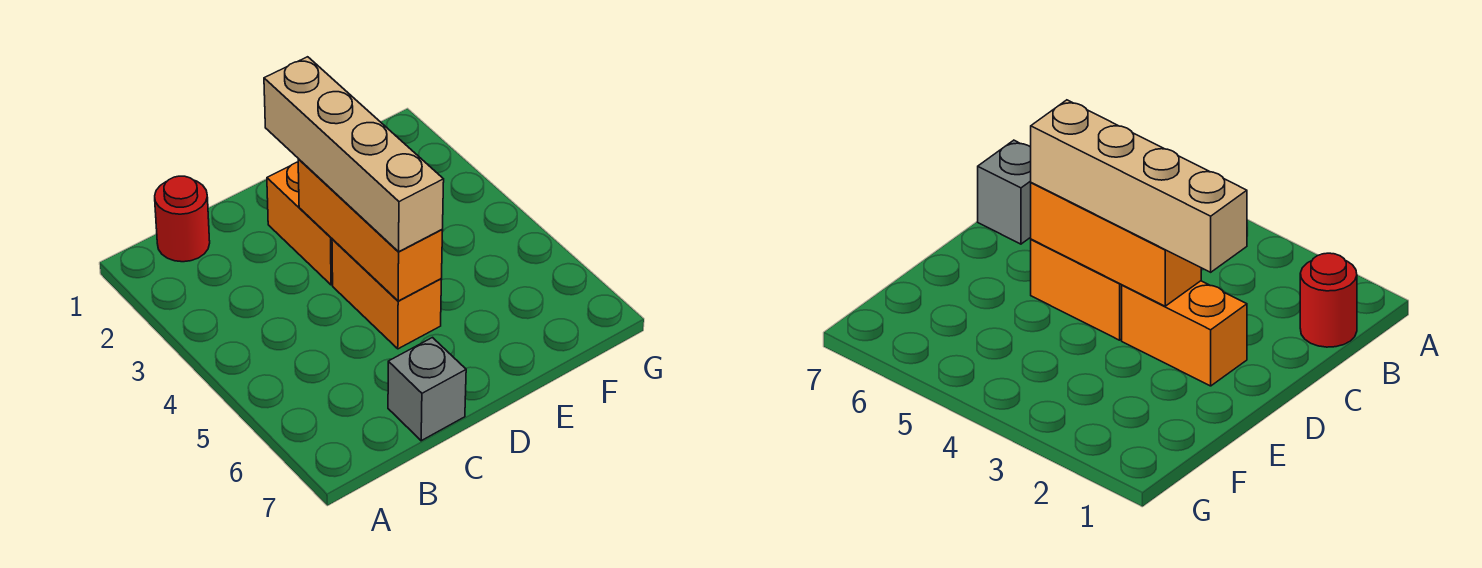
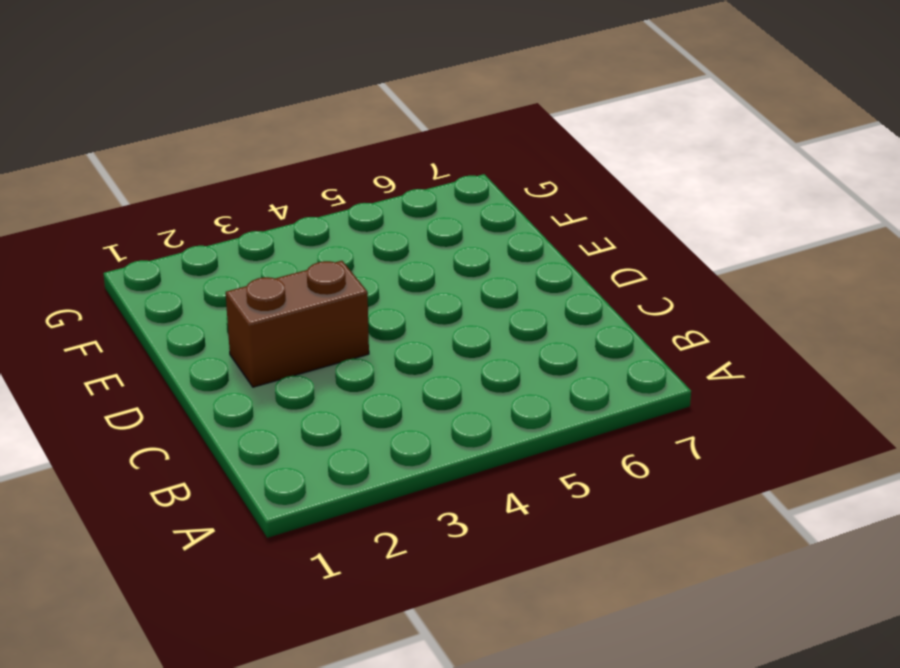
brown 1x2 brick [226,261,369,387] -> orange 1x2 brick [267,162,333,285]
none -> red 1x1 round brick [155,176,210,262]
none -> grey 1x1 brick [388,338,466,441]

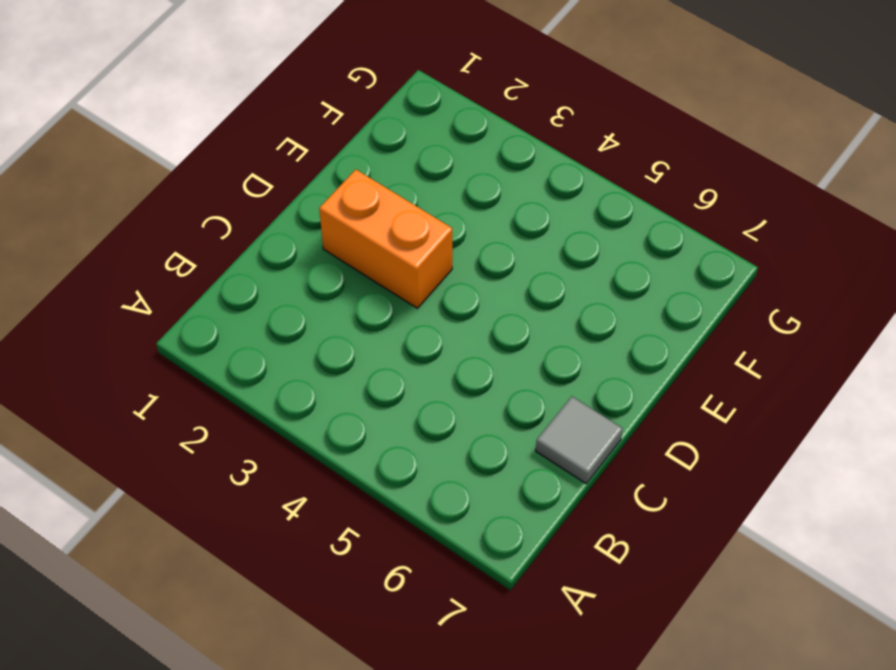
grey 1x1 tile [536,396,623,484] -> grey 1x1 brick [388,338,466,441]
none -> red 1x1 round brick [155,176,210,262]
none -> orange 1x2 brick [332,239,442,349]

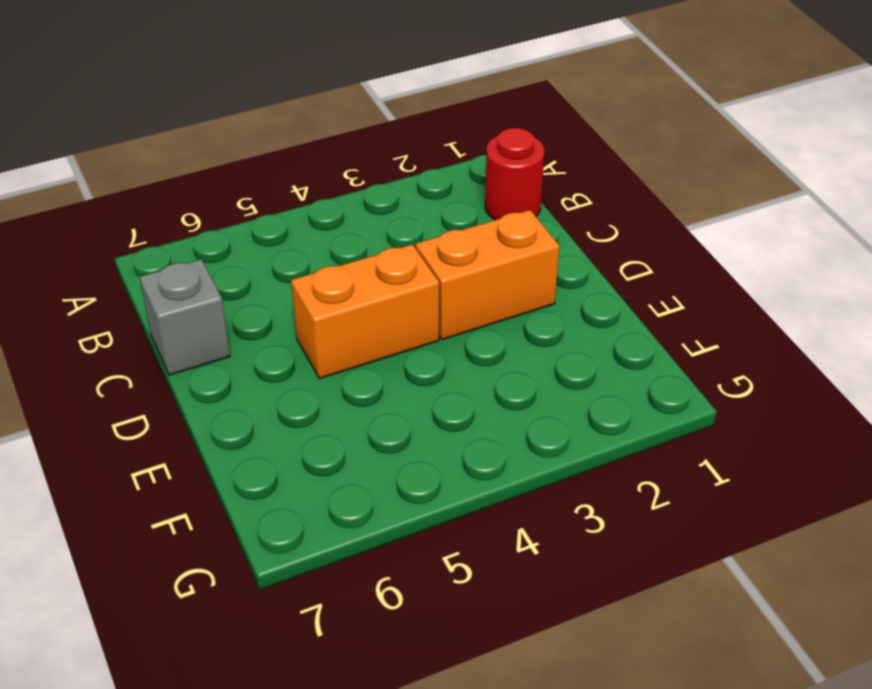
none -> orange 1x3 brick [298,159,443,301]
none -> tan 1x4 brick [264,57,444,252]

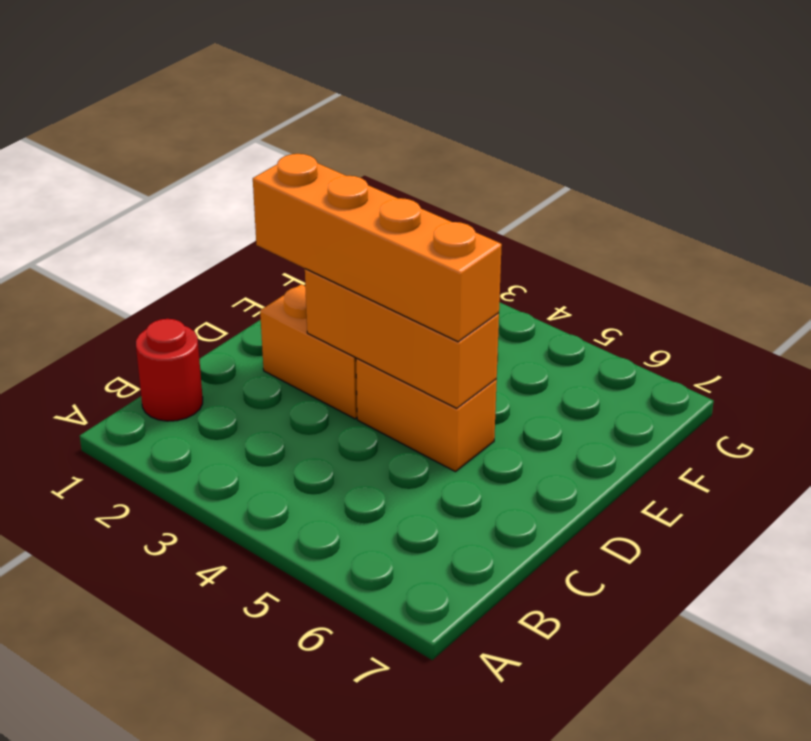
orange 1x4 brick [253,154,502,342] -> tan 1x4 brick [264,57,444,252]
none -> grey 1x1 brick [388,338,466,441]

